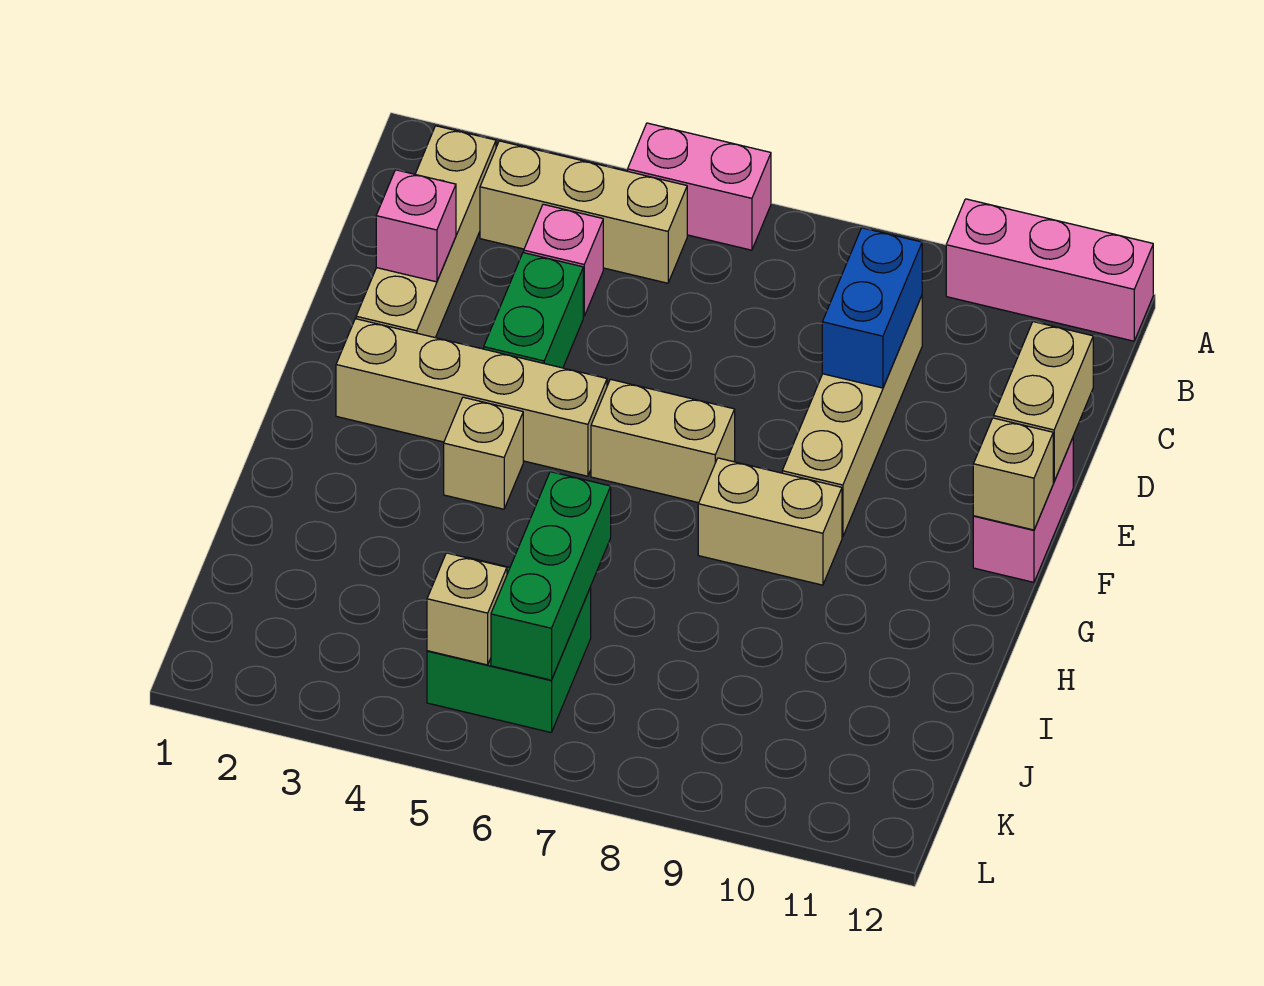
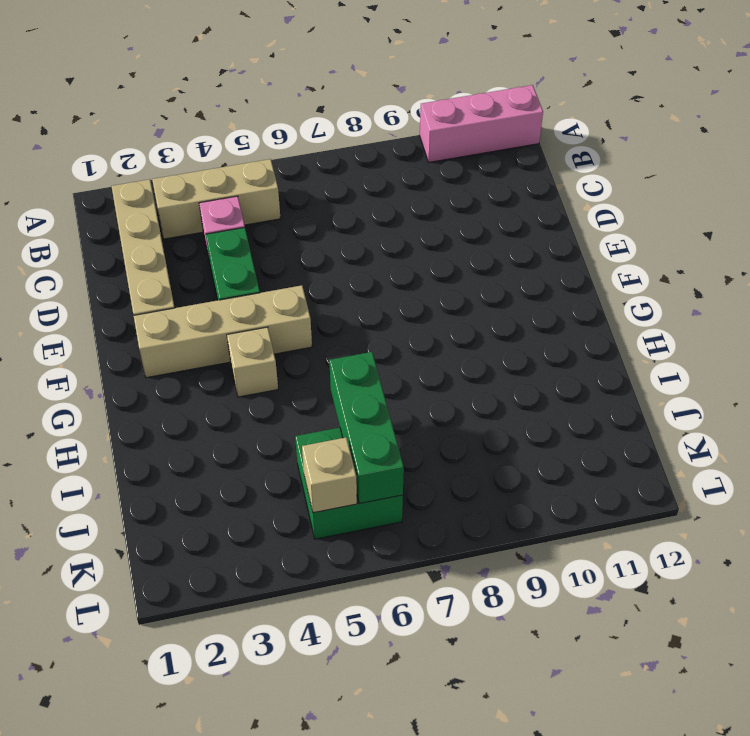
none -> pink 1x2 brick [628,123,771,250]
none -> tan 1x4 brick [782,296,922,537]
none -> pink 1x2 brick [973,438,1073,582]

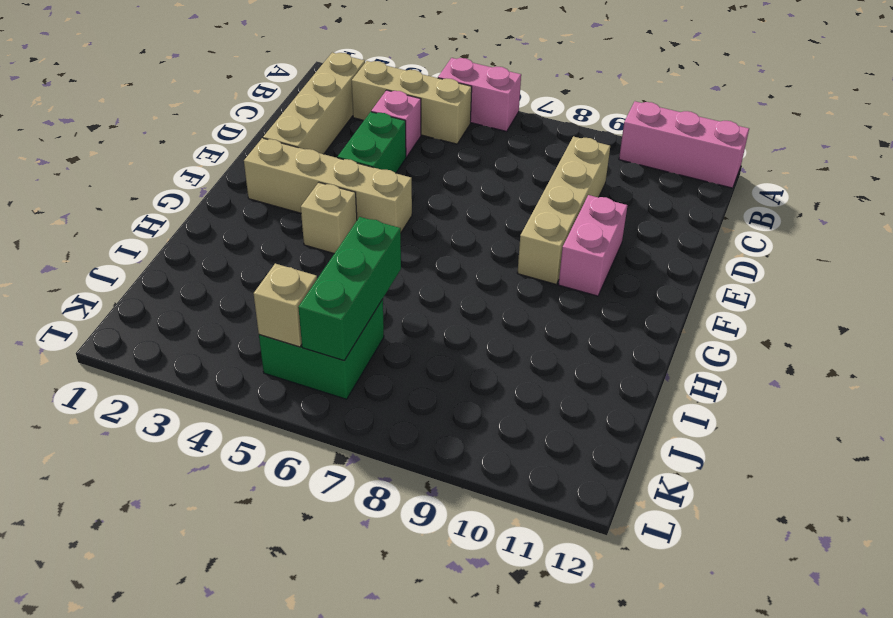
pink 1x2 brick [559,195,628,296] -> pink 1x2 brick moved to [973,438,1073,582]
none -> tan 1x2 brick [591,379,735,503]
none -> tan 1x2 brick [698,458,842,585]
none -> blue 1x2 brick [822,228,922,388]

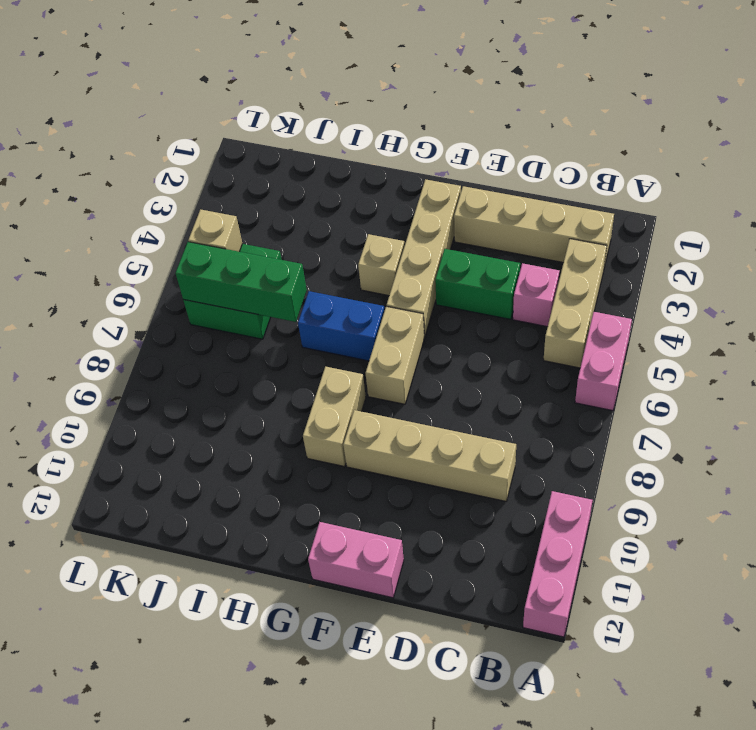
blue 1x2 brick [298,291,385,361] -> blue 1x2 brick moved to [822,228,922,388]
none -> pink 1x1 brick [376,170,456,282]
none -> tan 1x2 brick [994,322,1093,482]
none -> tan 1x1 brick [973,418,1053,530]

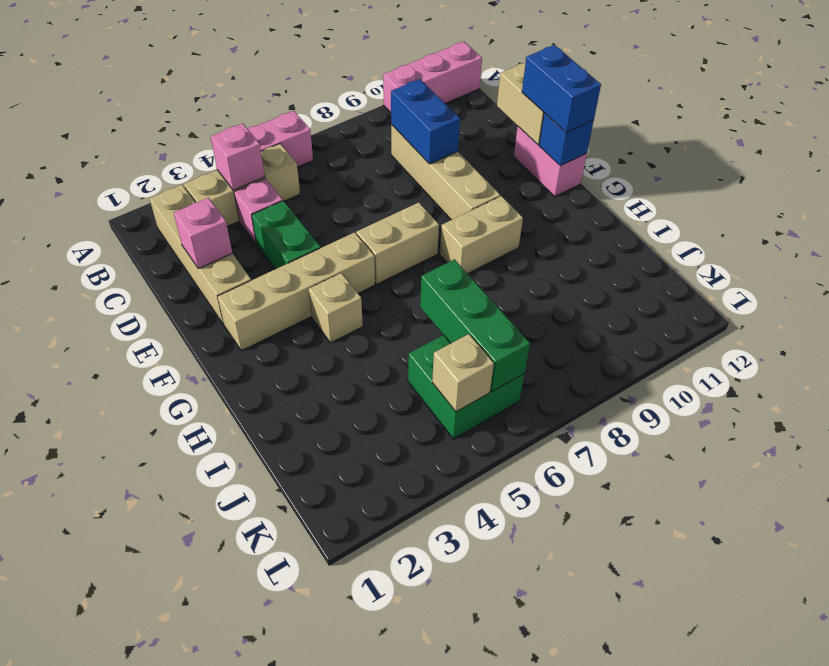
pink 1x1 brick [211,123,265,190] -> none
blue 1x2 brick [522,45,601,133] -> none
blue 1x1 brick [539,113,594,166] -> tan 1x1 brick [973,418,1053,530]

